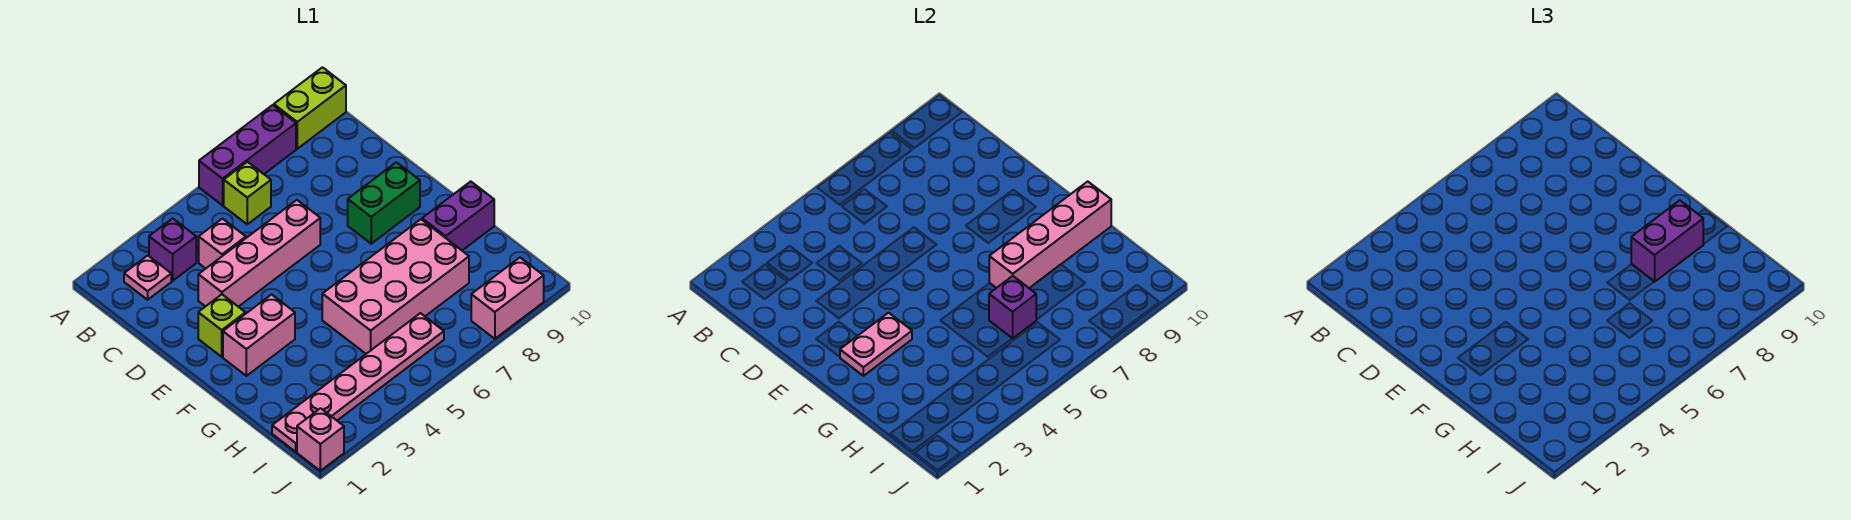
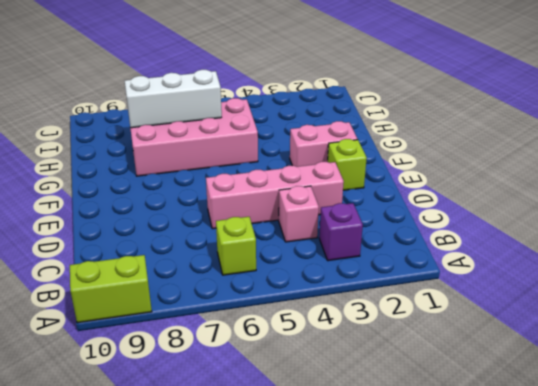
white 1x3 brick [125,70,222,128] -> purple 1x1 brick [989,276,1036,338]
none -> purple 1x3 brick [199,105,296,205]
none -> pink 1x1 plate [124,255,171,300]
none -> green 1x2 brick [348,162,420,244]

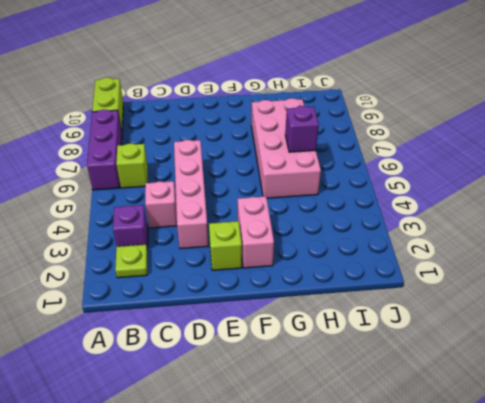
lime 1x1 plate [115,245,147,278] -> pink 1x1 plate [124,255,171,300]
none -> green 1x2 brick [348,162,420,244]
none -> purple 1x2 brick [422,181,494,250]
none -> pink 1x6 plate [272,313,444,452]

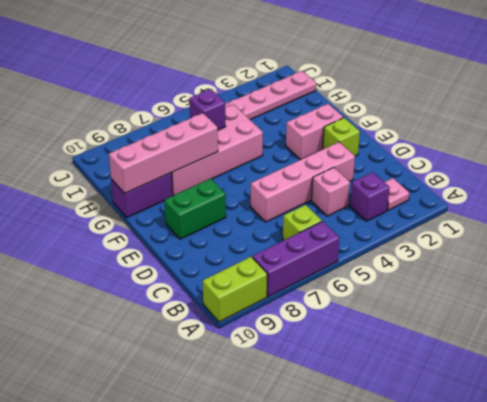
none -> pink 1x1 brick [297,408,344,471]
none -> pink 1x2 brick [471,258,544,339]
none -> pink 1x2 plate [840,313,912,376]

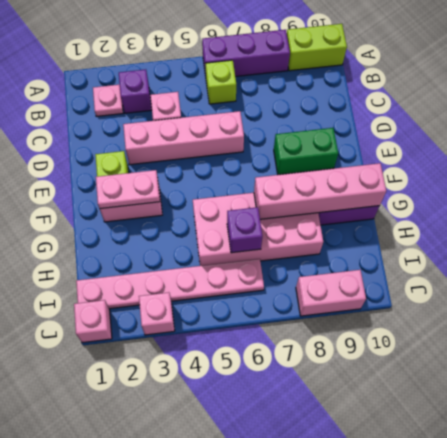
pink 1x1 brick [139,292,175,335] -> none
none -> purple 1x2 brick [1631,200,1703,282]

